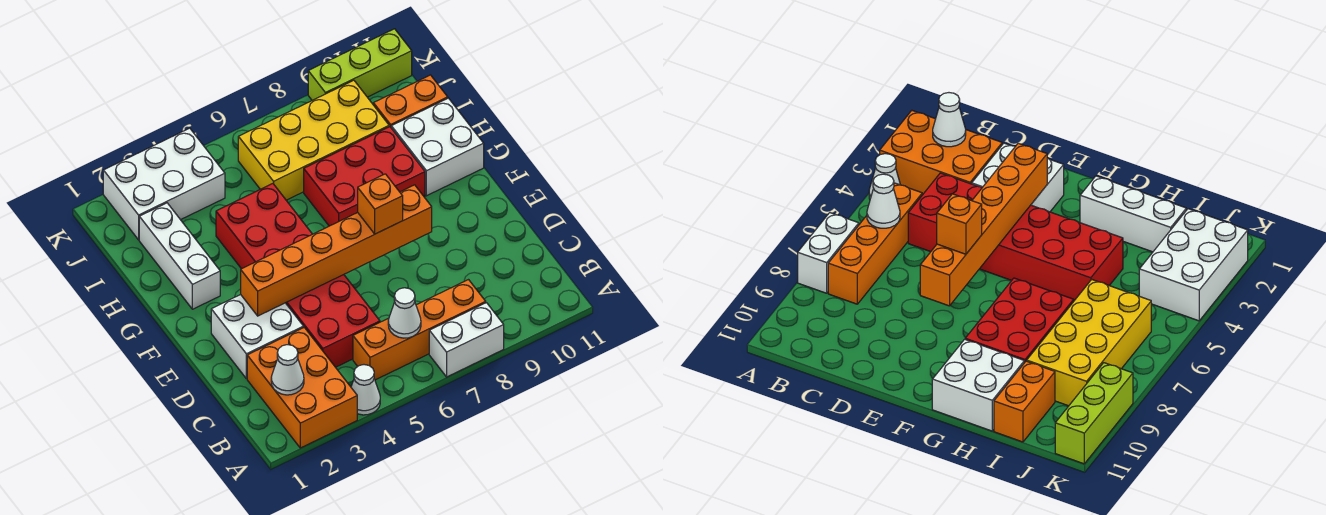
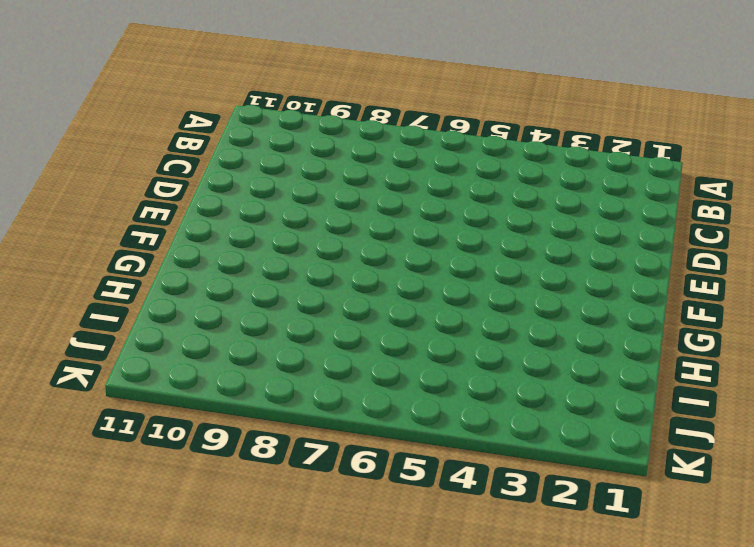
none -> orange 2x3 brick [247,328,357,448]
none -> white 1x1 cone [351,365,380,415]
none -> white 1x2 brick [429,303,504,377]

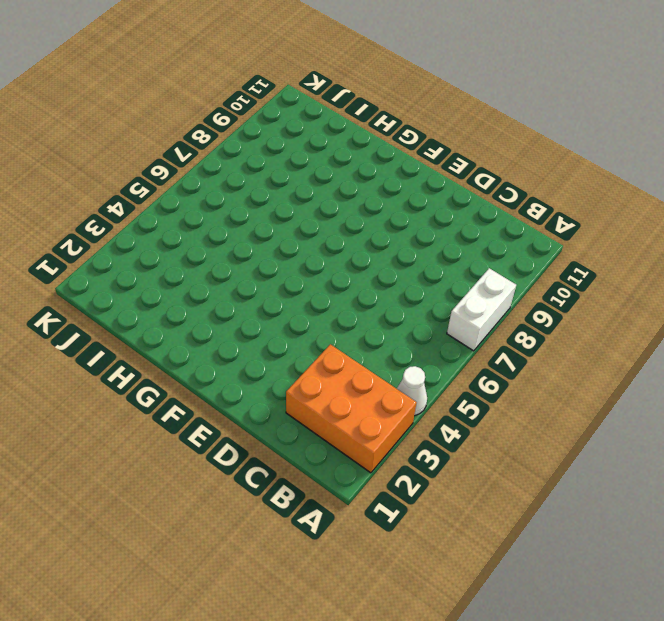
none -> orange 1x4 brick [353,280,486,380]
none -> red 2x6 brick [216,183,380,367]
none -> white 2x2 brick [211,295,303,379]

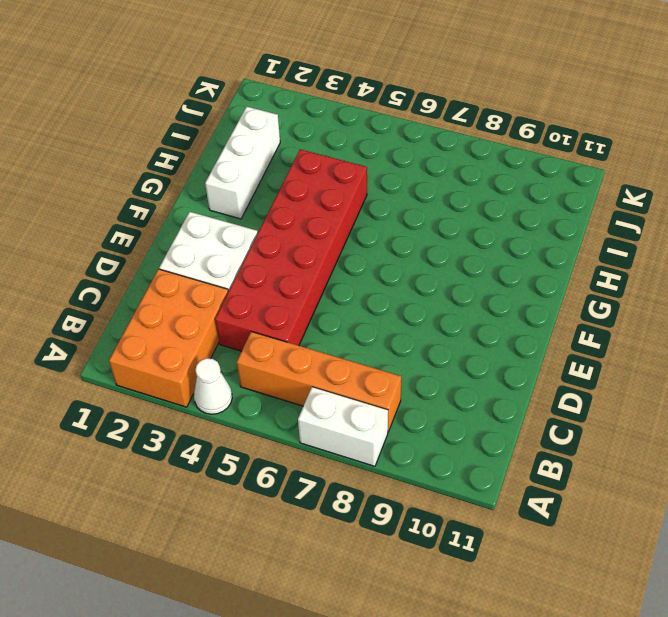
none -> red 2x3 brick [304,127,425,226]
none -> white 2x2 brick [391,98,484,196]
none -> yellow 2x4 brick [238,80,389,200]

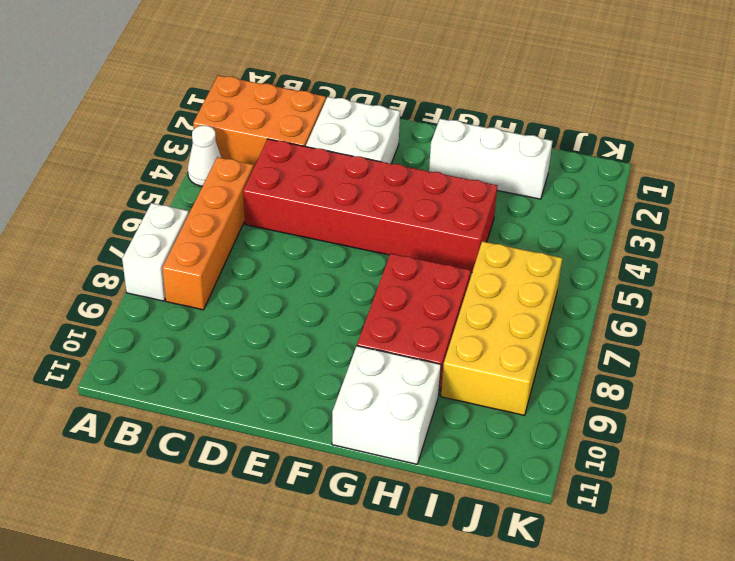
none -> orange 1x2 brick [373,75,448,127]
none -> white 2x3 brick [103,128,225,240]
none -> lime 1x3 brick [308,29,412,100]

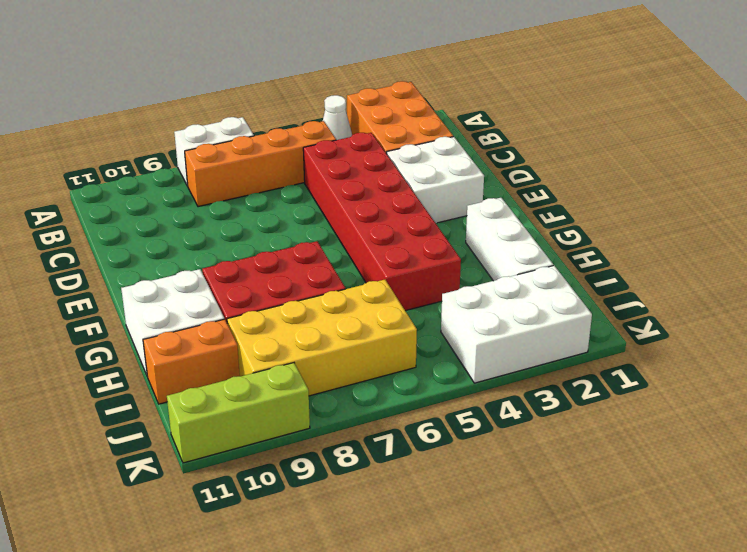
none -> white 1x1 cone [271,345,304,395]
none -> white 1x1 cone [388,288,421,338]
none -> orange 1x6 brick [241,185,432,316]

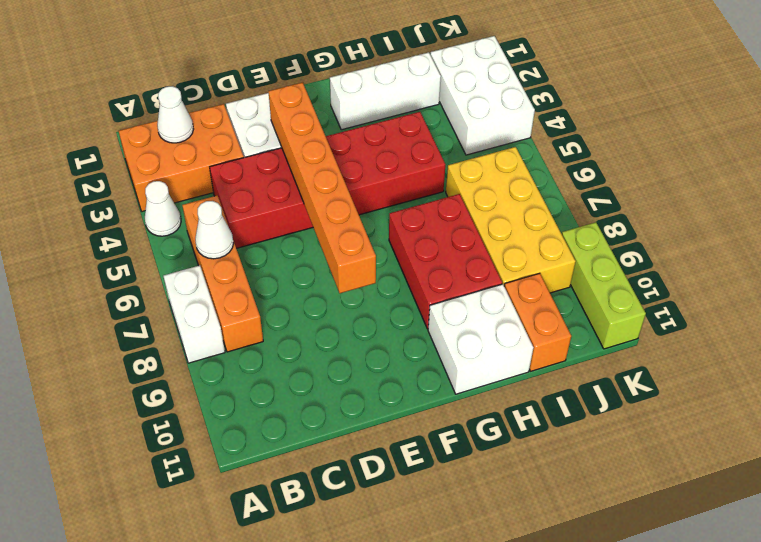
none -> orange 1x1 brick [358,174,403,234]

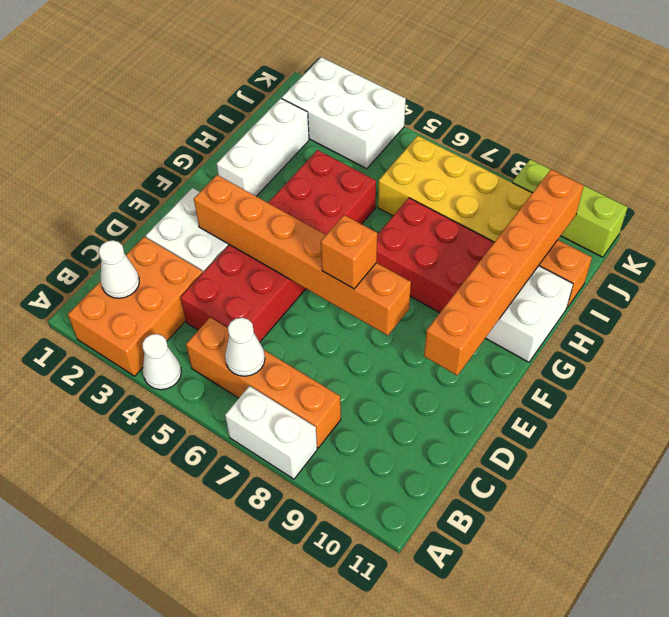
orange 1x6 brick [424,170,584,375] -> none

